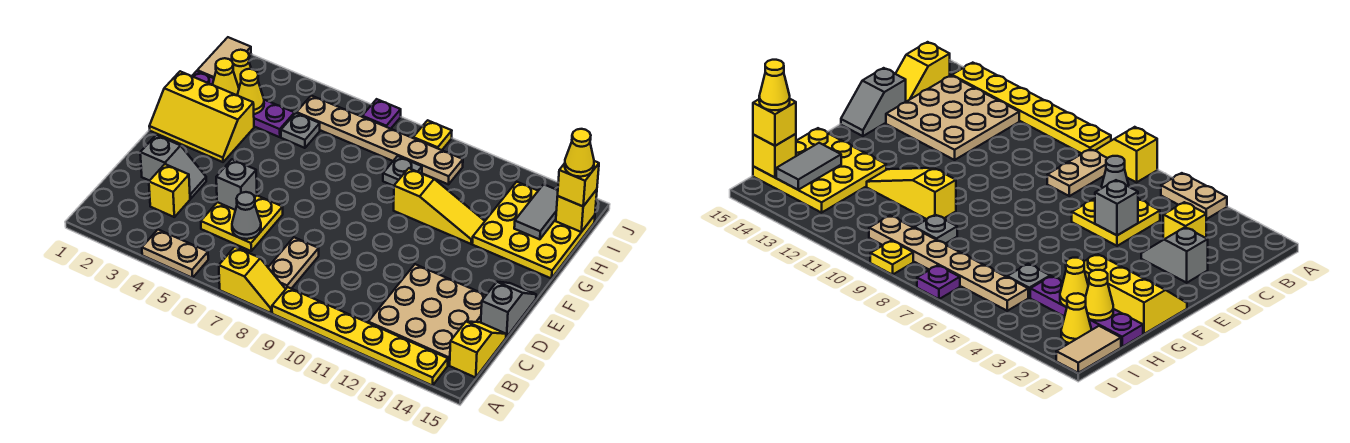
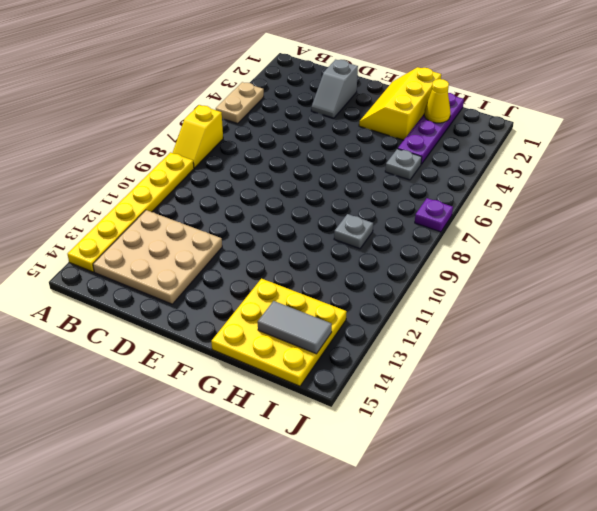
none -> tan 1x2 plate [268,237,319,289]
none -> yellow 1x2 slope [450,321,506,377]
none -> yellow 1x1 brick [149,164,190,217]

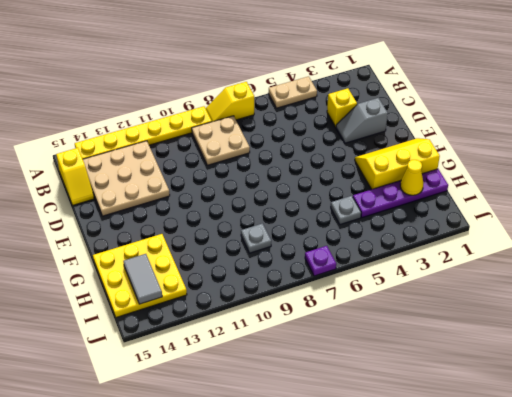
tan 2x2 plate [192,116,250,165] -> tan 1x2 plate [268,237,319,289]
none -> yellow 2x2 plate [201,196,283,251]
none -> grey 1x2 slope [481,282,536,337]
none -> yellow 1x3 slope [394,168,485,244]

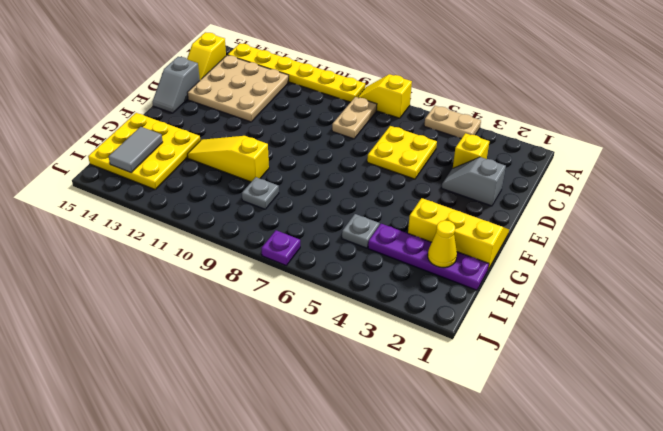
none -> tan 1x2 tile [197,37,251,78]
none -> yellow 1x1 cone [232,50,251,87]
none -> tan 1x6 plate [296,96,463,184]

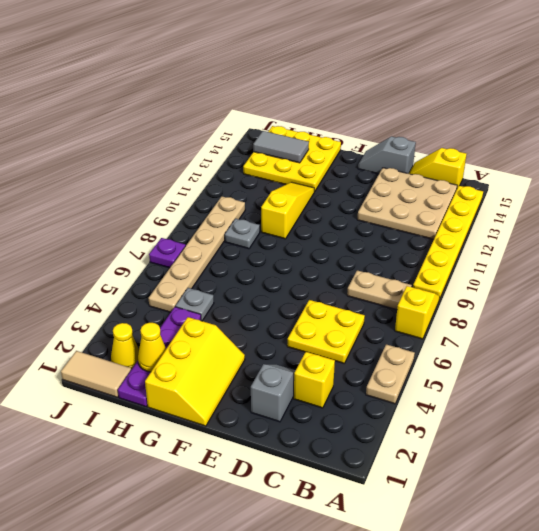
none -> yellow 1x1 plate [413,120,452,150]
none -> grey 1x1 cone [232,192,261,239]
none -> grey 1x1 brick [216,159,257,210]

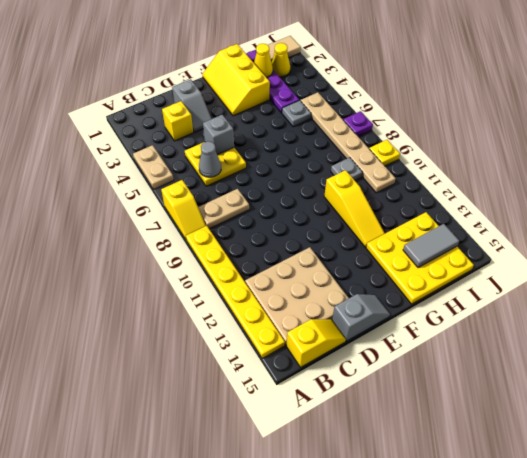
none -> yellow 1x1 cone [237,69,264,114]
none -> yellow 1x1 brick [556,190,597,232]
none -> yellow 1x1 brick [558,161,599,206]

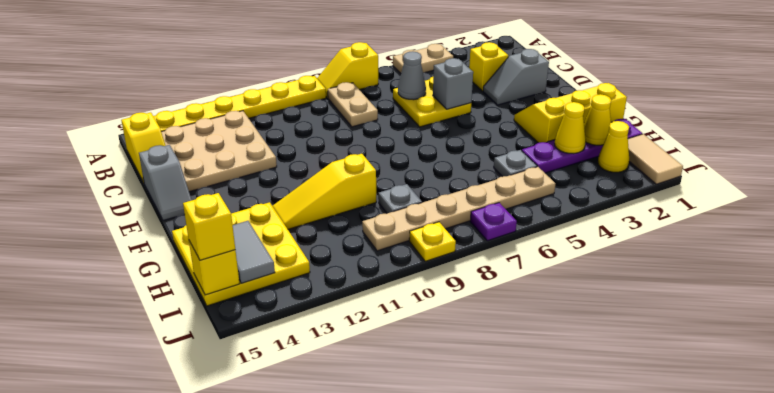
none -> yellow 1x1 cone [565,129,594,177]

